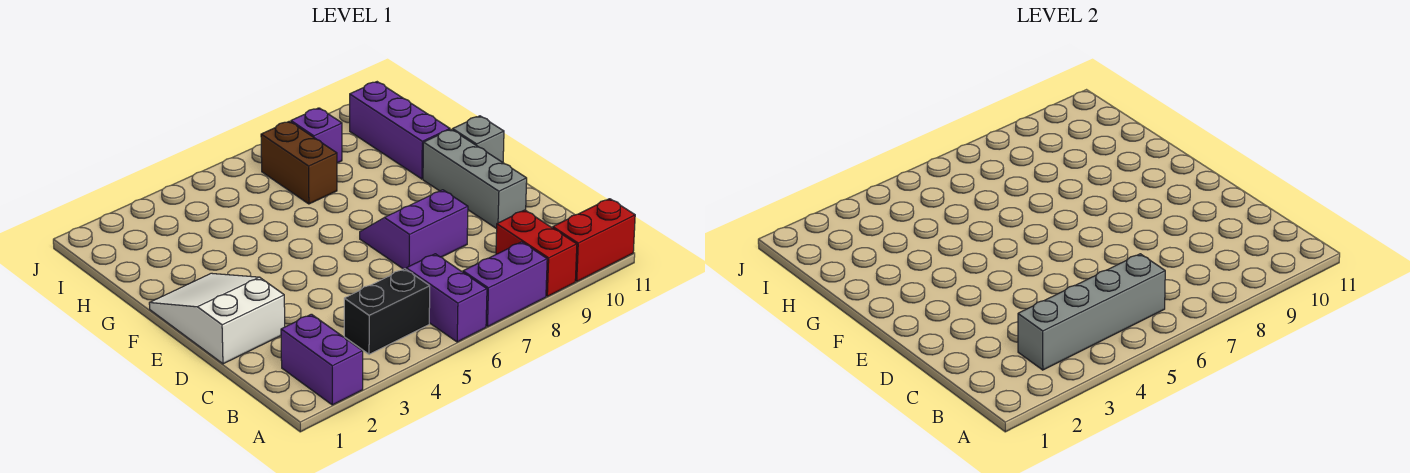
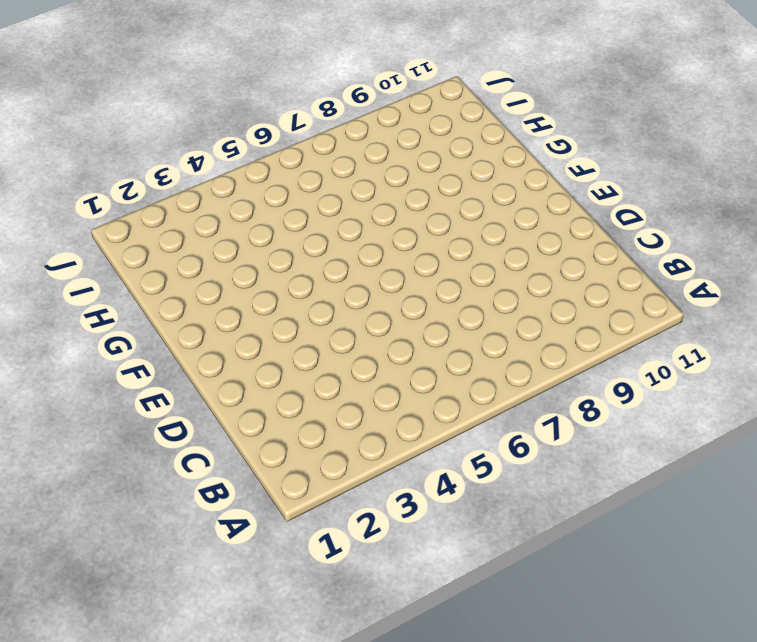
none -> purple 1x2 brick [281,314,363,405]
none -> purple 1x2 brick [406,254,487,342]
none -> purple 1x2 brick [463,242,547,327]

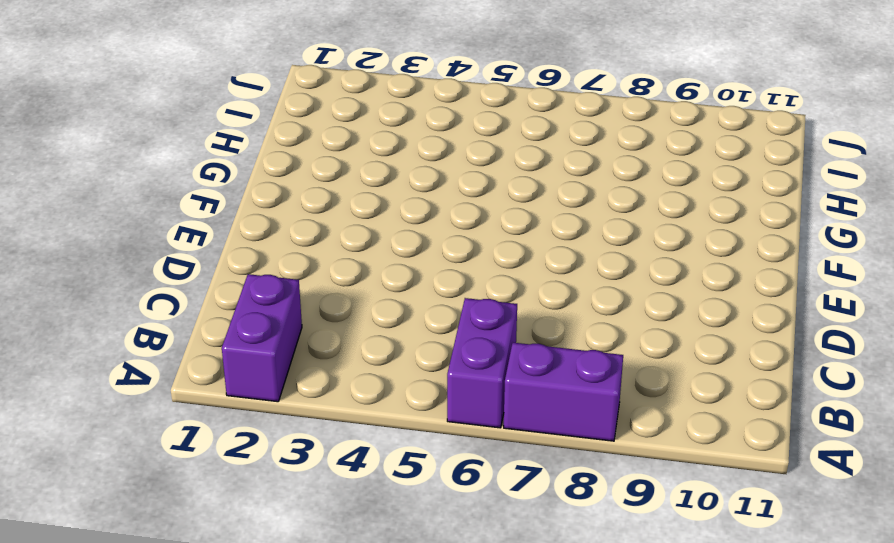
none -> red 1x2 brick [496,210,577,296]
none -> red 1x2 brick [553,199,635,281]
none -> black 1x2 brick [344,269,430,354]

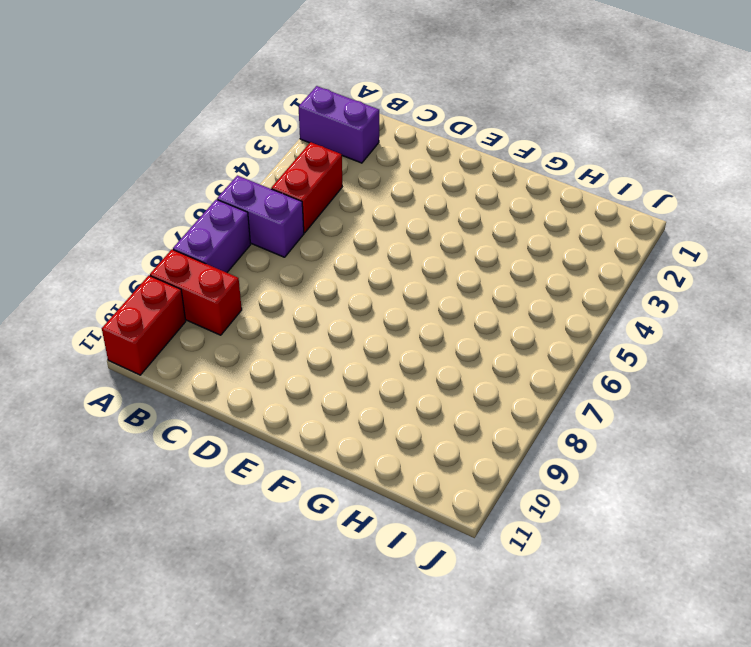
red 1x2 brick [271,142,342,233] -> black 1x2 brick [344,269,430,354]
none -> white 2x3 slope [149,273,285,364]
none -> purple 2x2 slope [360,190,468,269]
none -> grey 1x3 brick [423,129,527,229]

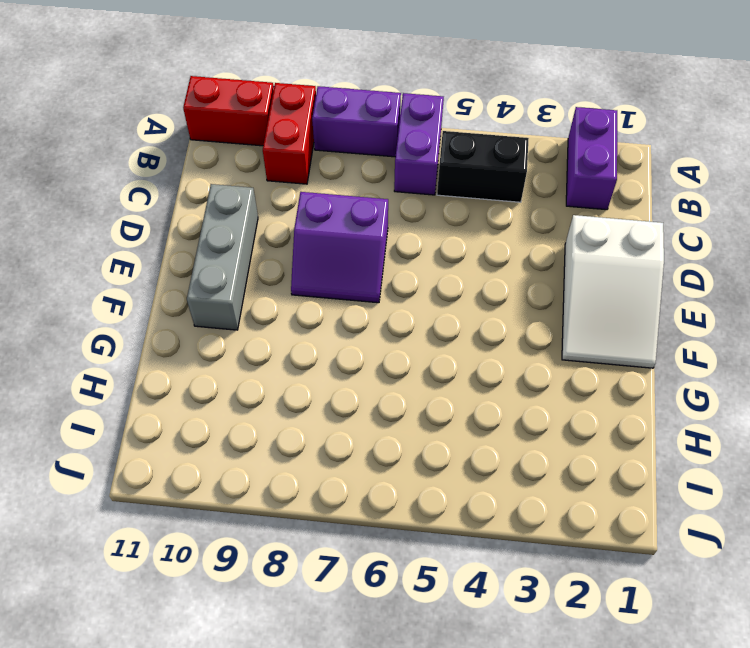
none -> grey 1x1 brick [453,116,504,162]
none -> purple 1x3 brick [350,82,450,179]
none -> brown 1x2 brick [261,121,337,204]

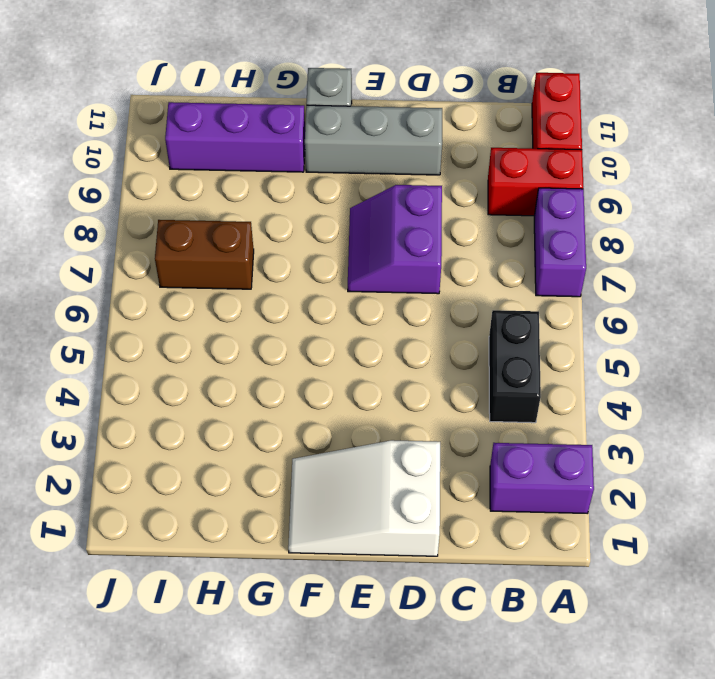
none -> purple 1x2 brick [406,254,487,342]
none -> purple 1x1 brick [291,108,342,163]
none -> grey 1x4 brick [1018,254,1165,370]

